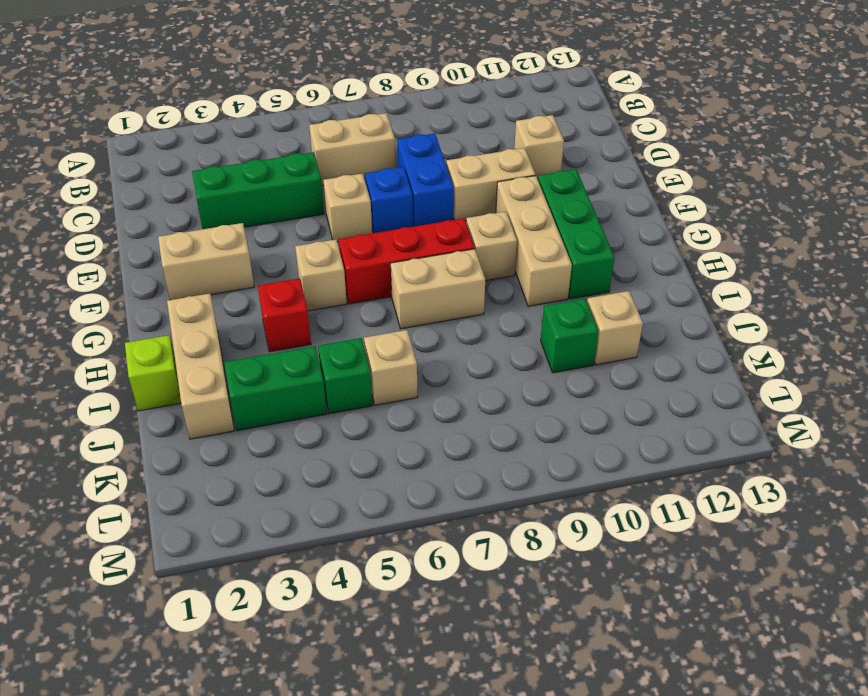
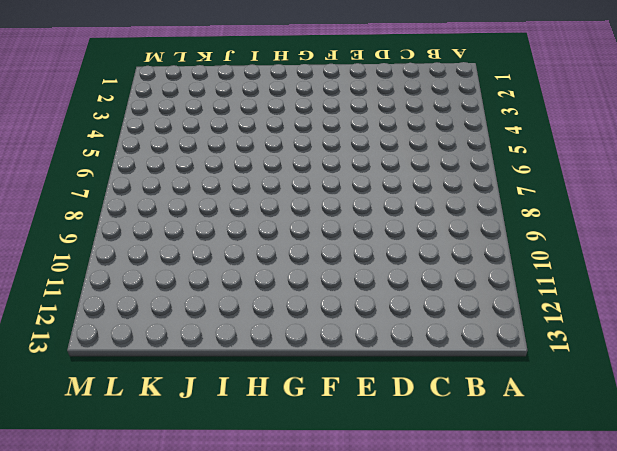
none -> tan 1x2 brick [309,113,396,186]
none -> green 1x3 brick [192,152,324,229]
none -> blue 1x2 brick [397,133,454,226]

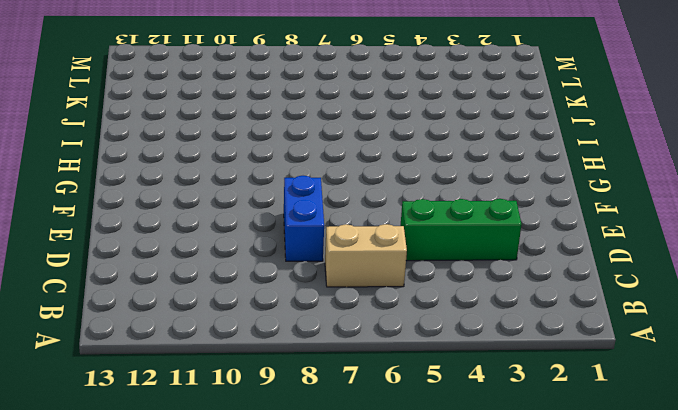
none -> tan 1x1 brick [514,115,564,179]
none -> tan 1x1 brick [323,174,372,242]
none -> blue 1x1 brick [365,167,413,233]

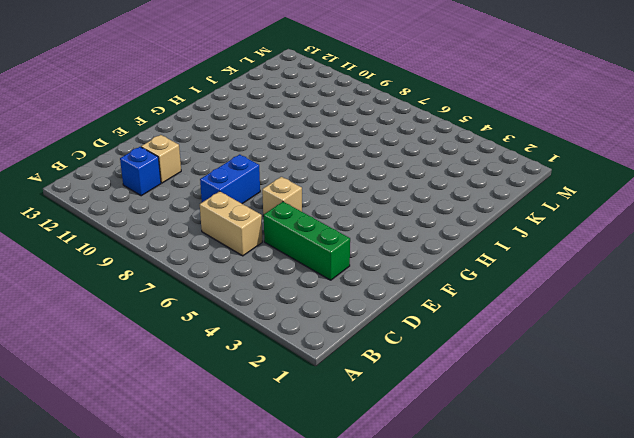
blue 1x1 brick [120,147,161,196] -> blue 1x1 brick moved to [365,167,413,233]
none -> tan 1x2 brick [446,148,536,221]
none -> tan 1x2 brick [158,223,254,300]
none -> tan 1x3 brick [496,176,572,306]

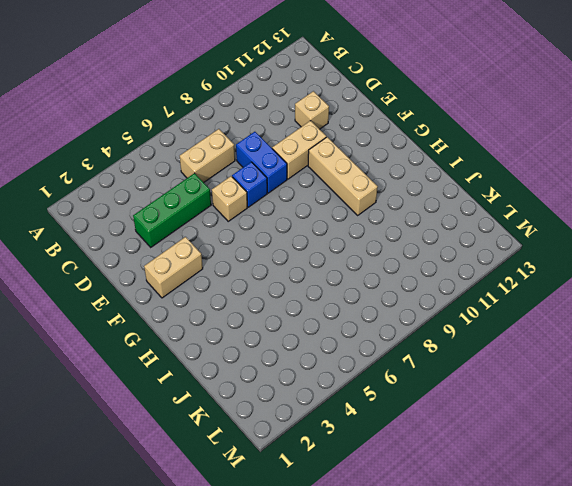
none -> green 1x3 brick [538,169,614,299]
none -> tan 1x1 brick [295,239,347,311]
none -> red 1x3 brick [339,218,474,304]

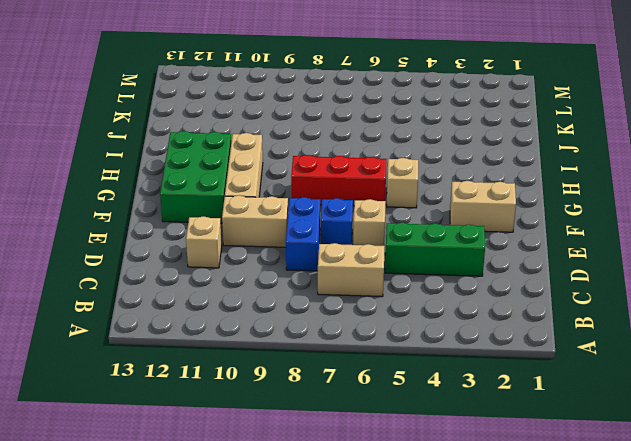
green 2x3 brick [160,131,231,223] -> green 1x3 brick [538,169,614,299]
none -> tan 1x1 brick [466,211,517,281]
none -> tan 1x3 brick [167,293,234,439]
none -> red 1x1 brick [258,278,311,352]

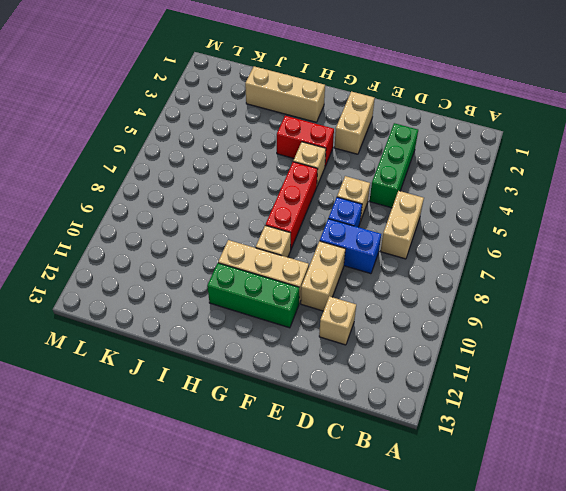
red 1x2 brick [277,116,334,166] -> red 1x1 brick [258,278,311,352]
none -> tan 1x2 brick [391,249,485,329]
none -> lime 1x1 brick [125,335,181,411]
none -> green 1x2 brick [224,346,327,431]

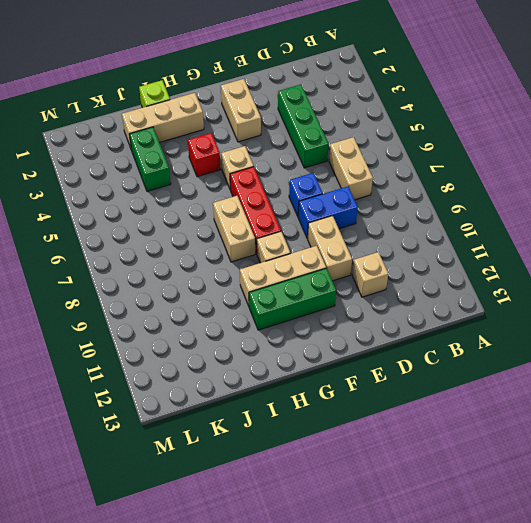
none -> tan 1x1 brick [323,174,372,242]
none -> green 1x1 brick [318,338,372,414]
none -> tan 1x1 brick [364,330,418,405]

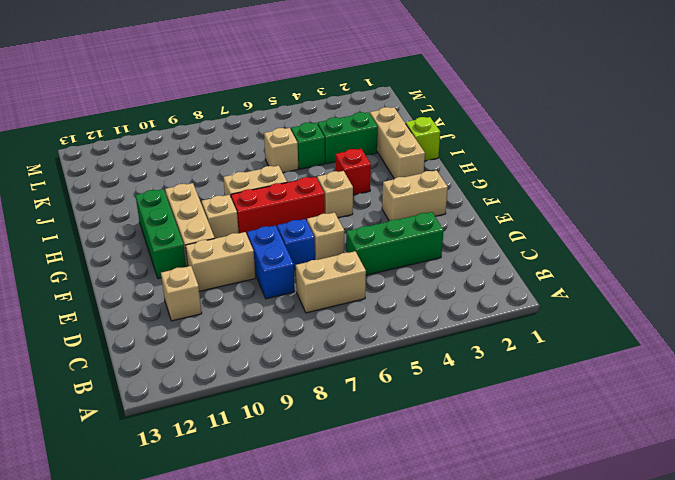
none -> green 1x1 brick [541,299,599,373]
none -> tan 1x1 brick [587,291,643,365]

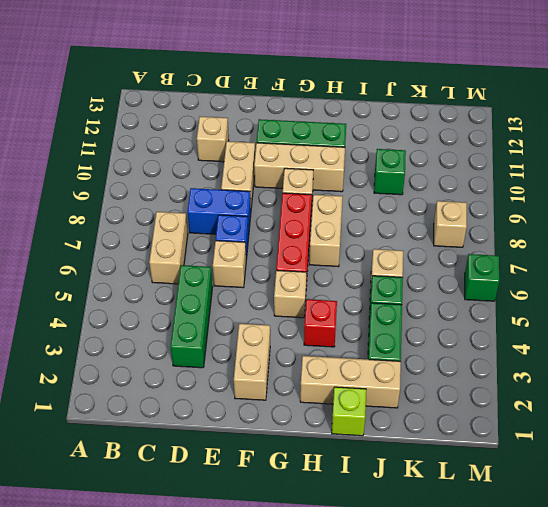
tan 1x1 brick [434,201,467,247] -> tan 1x1 brick moved to [587,291,643,365]
green 1x1 brick [465,254,499,301] -> none

